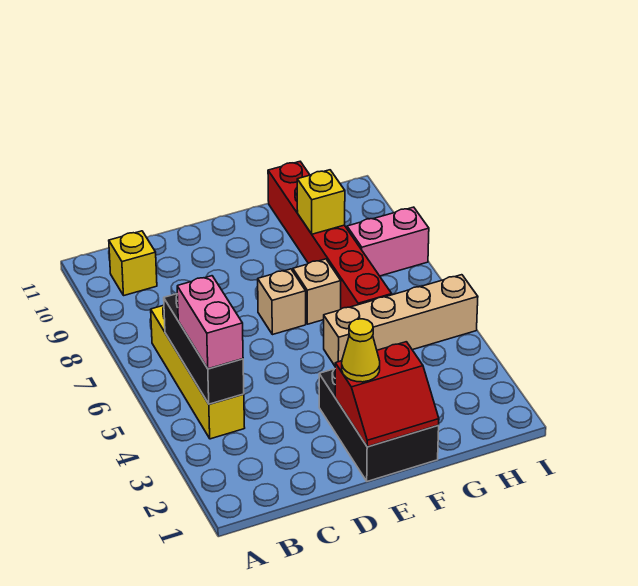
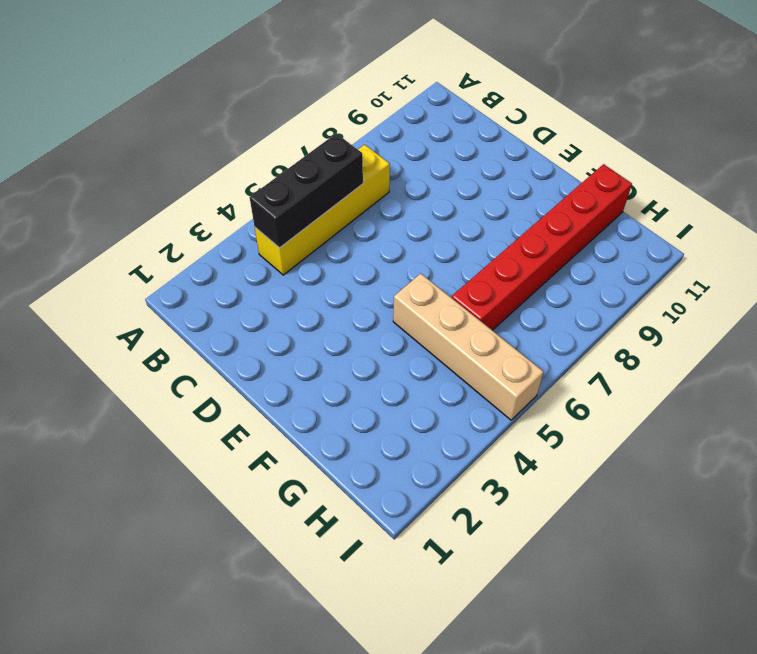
none -> yellow 1x1 brick [109,231,157,295]
none -> black 2x3 brick [319,369,439,481]
none -> tan 1x1 brick [258,269,306,335]

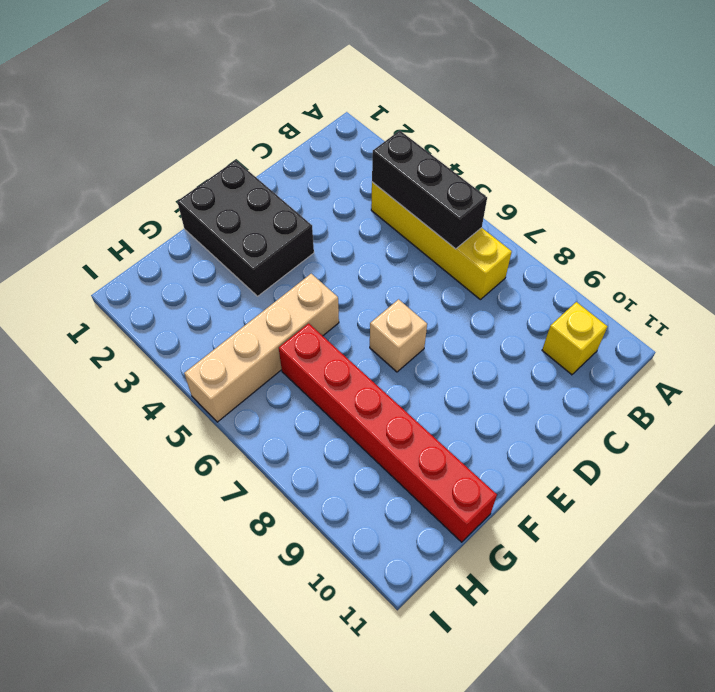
none -> tan 1x1 brick [293,259,341,324]
none -> pink 1x2 brick [347,207,429,276]
none -> red 2x2 slope [335,342,439,447]

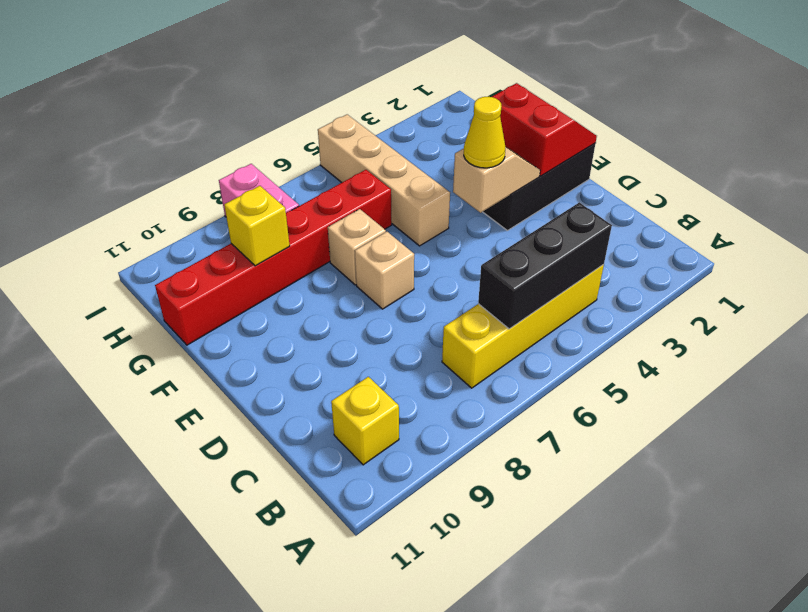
tan 1x2 slope [453,147,540,213] -> none
yellow 1x1 cone [464,97,505,168] -> yellow 1x1 cone moved to [342,319,380,382]
none -> pink 1x2 brick [177,276,243,369]

